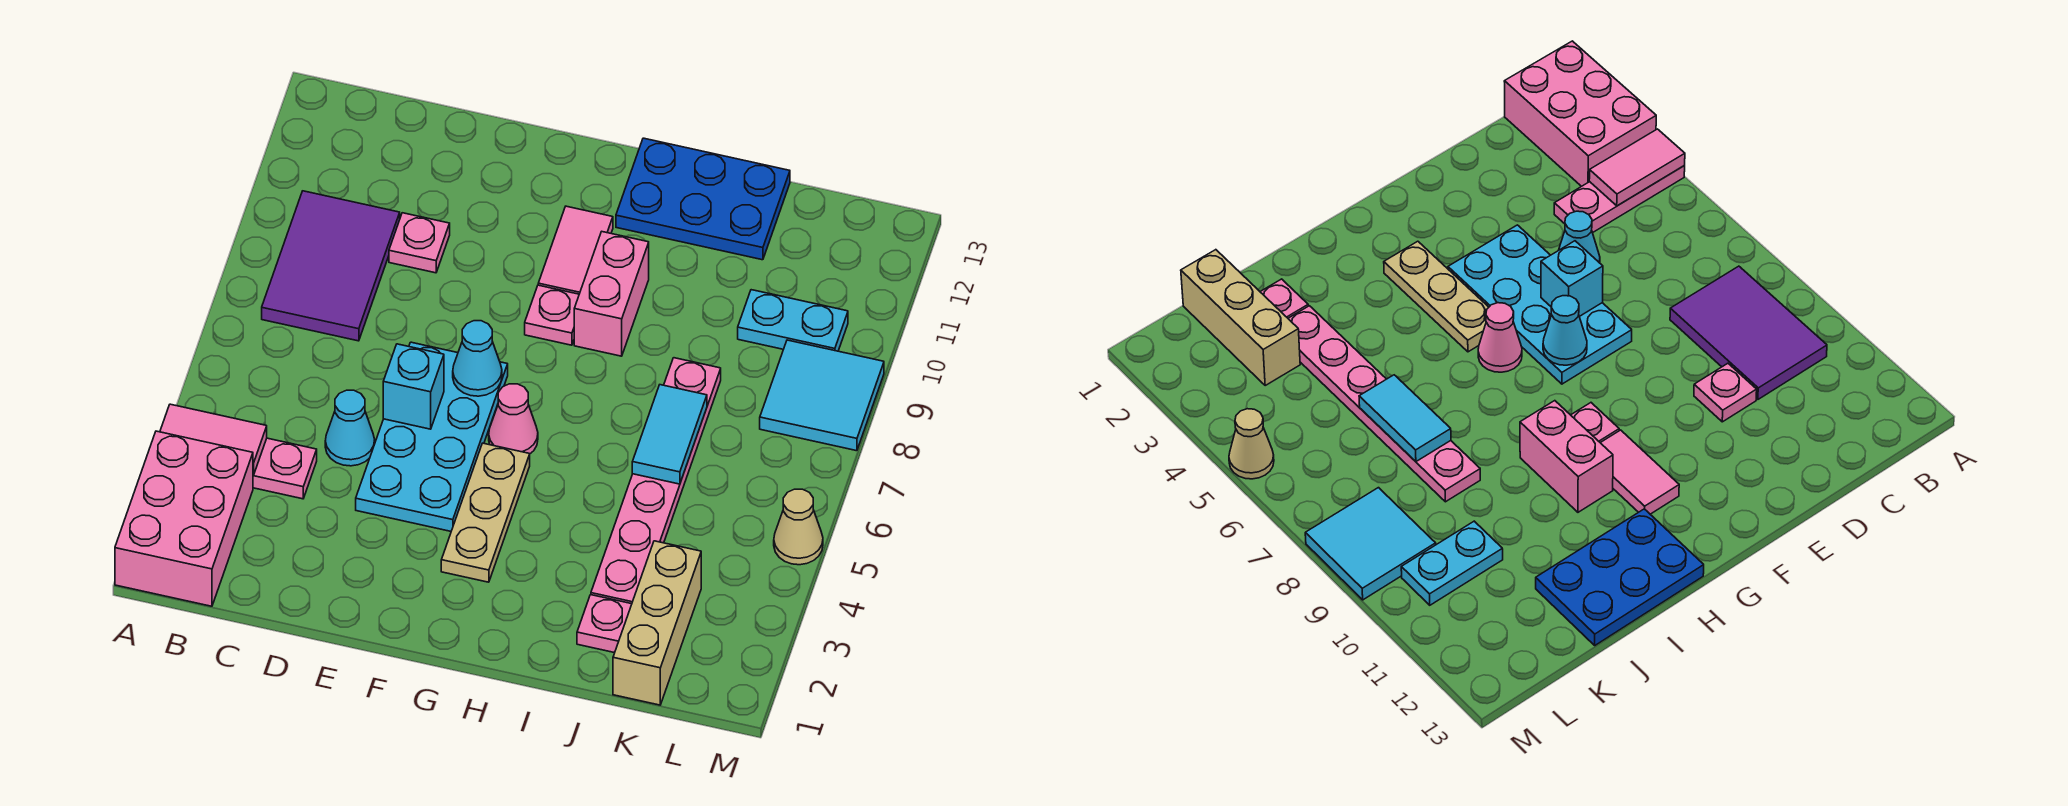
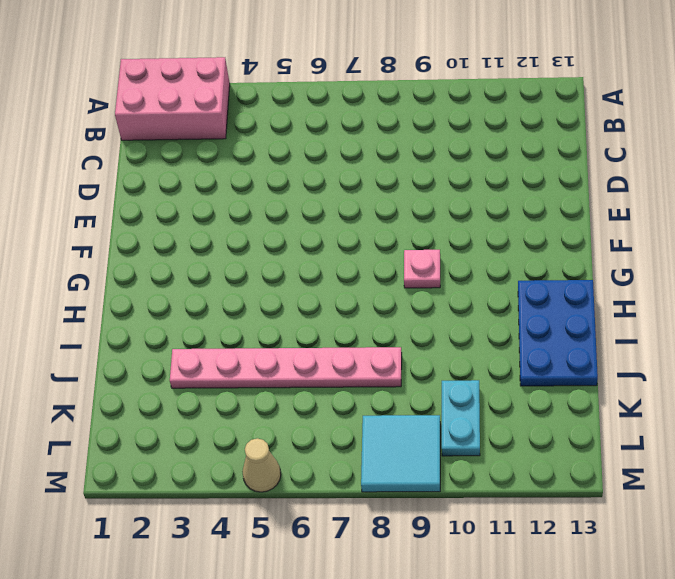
none -> pink 1x3 plate [253,438,317,499]
none -> purple 2x3 tile [262,191,400,341]
none -> cyan 1x1 cone [325,390,375,466]

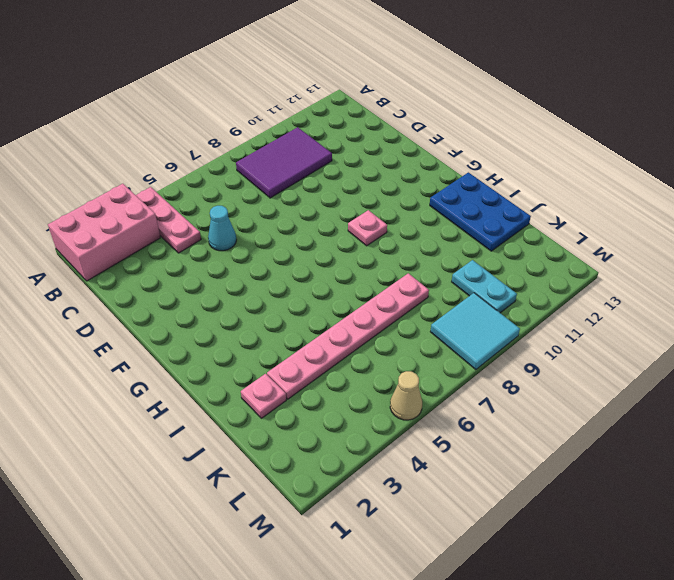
none -> pink 1x1 plate [389,213,450,273]
none -> cyan 2x4 plate [356,342,508,531]
none -> tan 1x3 plate [441,443,530,582]

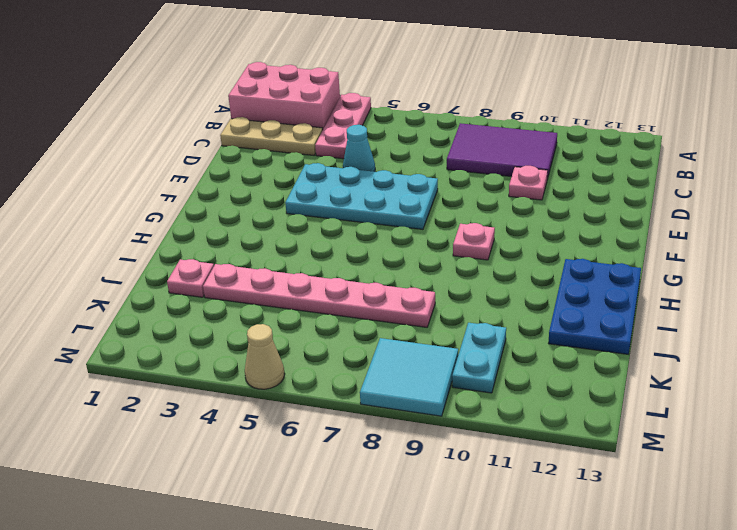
tan 1x3 plate [220,117,323,155] -> tan 1x3 plate moved to [441,443,530,582]
none -> pink 1x1 cone [489,384,538,454]
none -> pink 1x2 tile [538,206,613,294]
none -> pink 1x2 brick [574,232,649,356]

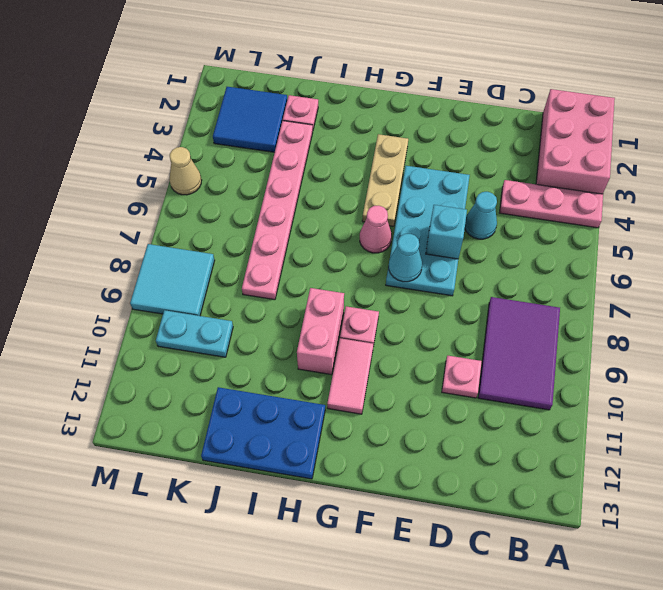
blue 2x2 tile [213,87,287,152] -> tan 1x3 brick [613,541,701,705]
none -> pink 1x2 tile [160,404,267,475]
none -> cyan 1x2 tile [632,385,707,484]

